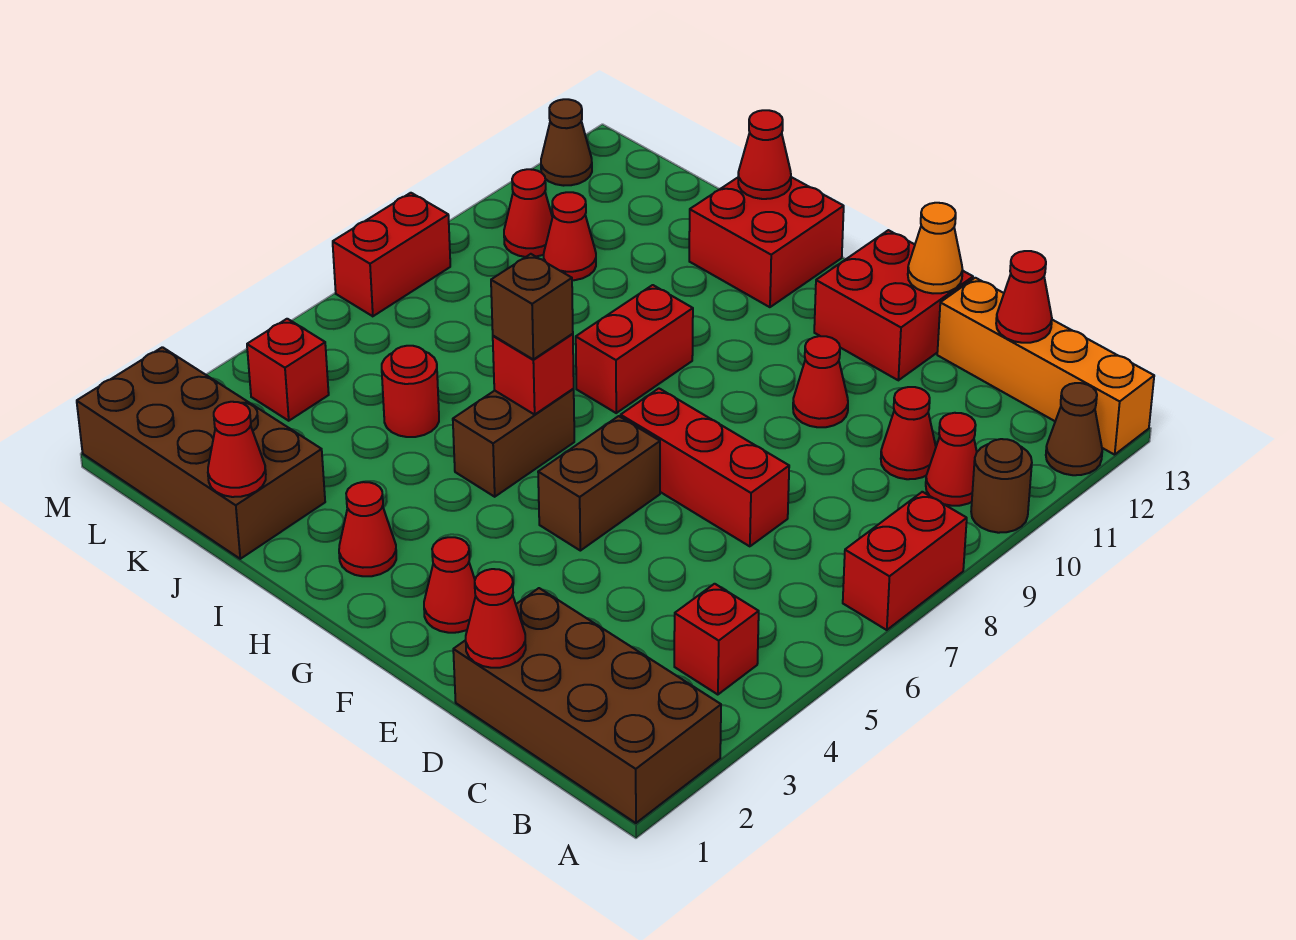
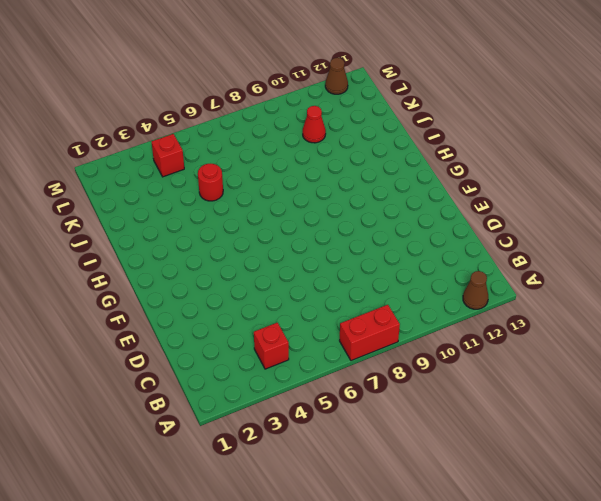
none -> brown 2x4 brick [453,588,721,823]
none -> brown 1x1 round brick [971,439,1032,533]
none -> orange 1x4 brick [937,278,1154,455]
none -> red 1x1 cone [926,413,977,506]

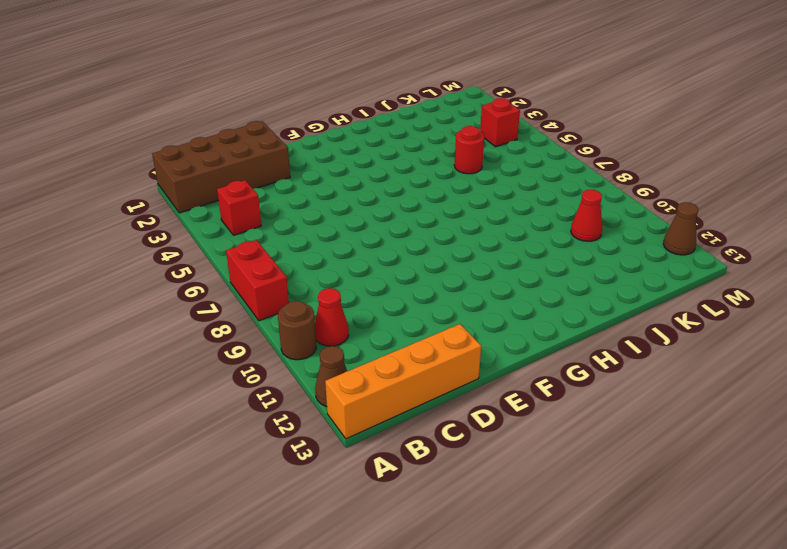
none -> red 1x1 cone [881,387,936,479]
none -> red 1x3 brick [621,389,789,546]
none -> red 1x1 cone [793,336,848,427]
none -> red 2x2 brick [814,230,973,380]

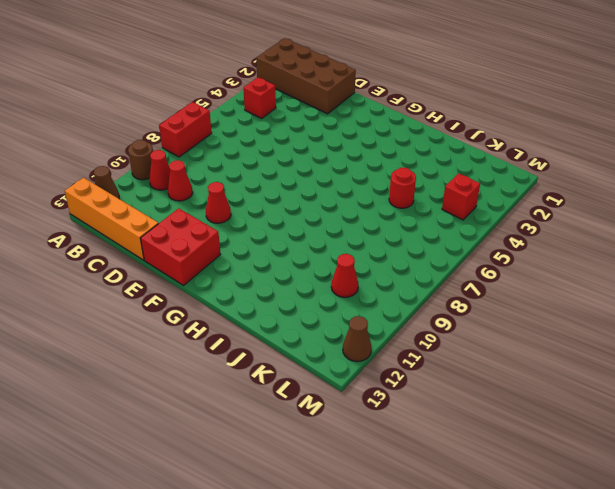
none -> red 1x3 brick [621,389,789,546]
none -> red 1x1 cone [424,537,475,633]
none -> brown 1x2 brick [538,416,660,551]
none -> red 1x1 cone [339,482,396,576]

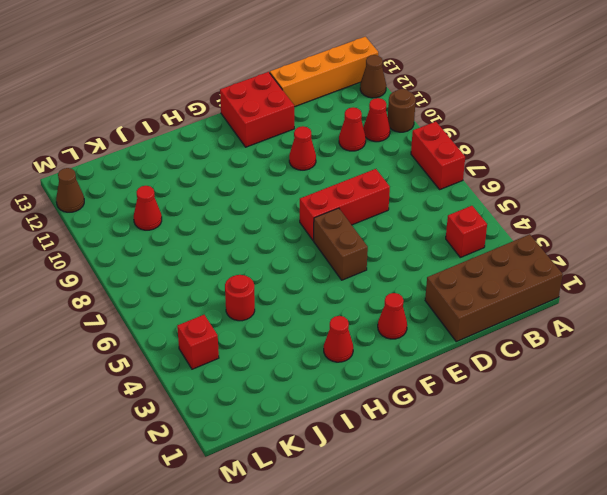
none -> brown 1x2 brick [453,389,574,497]
none -> red 1x2 brick [576,285,693,413]
none -> red 2x2 brick [689,177,844,307]
none -> brown 2x4 brick [77,347,325,559]

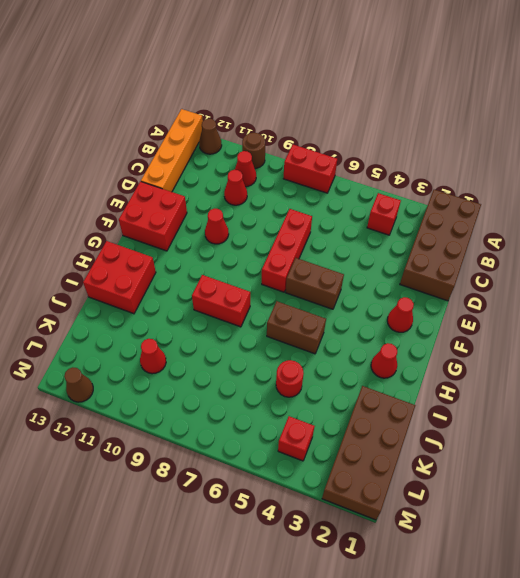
none -> red 1x1 cone [504,169,552,257]
none -> red 1x2 brick [333,193,450,316]
none -> red 1x1 cone [996,251,1052,343]
none -> red 1x1 cone [466,569,526,668]

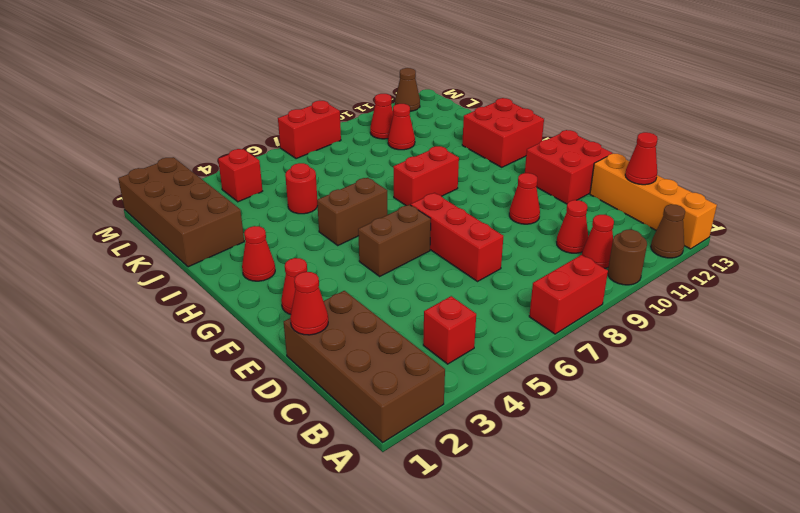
none -> orange 1x1 cone [908,203,963,293]
none -> red 1x1 brick [493,334,574,414]
none -> red 1x1 cone [738,110,791,199]
none -> red 1x1 cone [208,402,266,497]

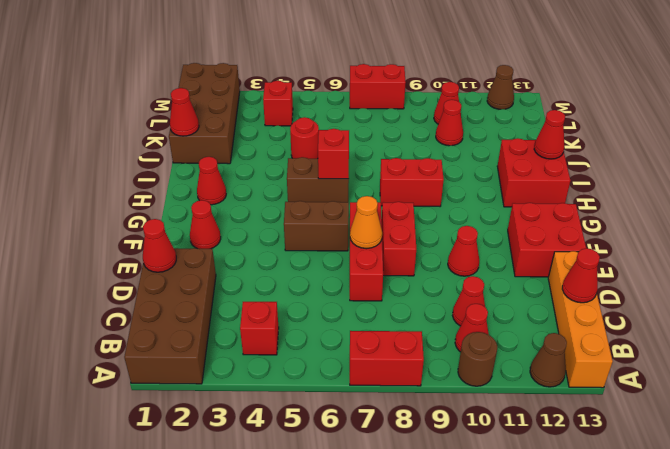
orange 1x1 cone [350,196,382,249] -> orange 1x1 cone moved to [908,203,963,293]
red 1x2 brick [382,202,416,276] -> none
none -> brown 1x1 brick [491,254,573,359]

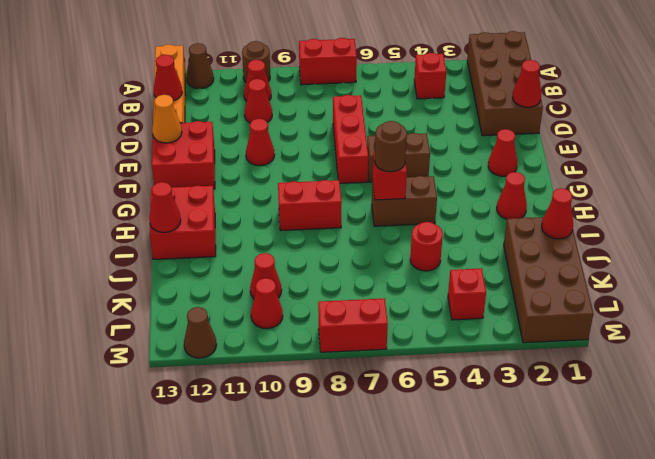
brown 1x1 round brick [375,121,407,172] -> brown 1x1 brick [491,254,573,359]

